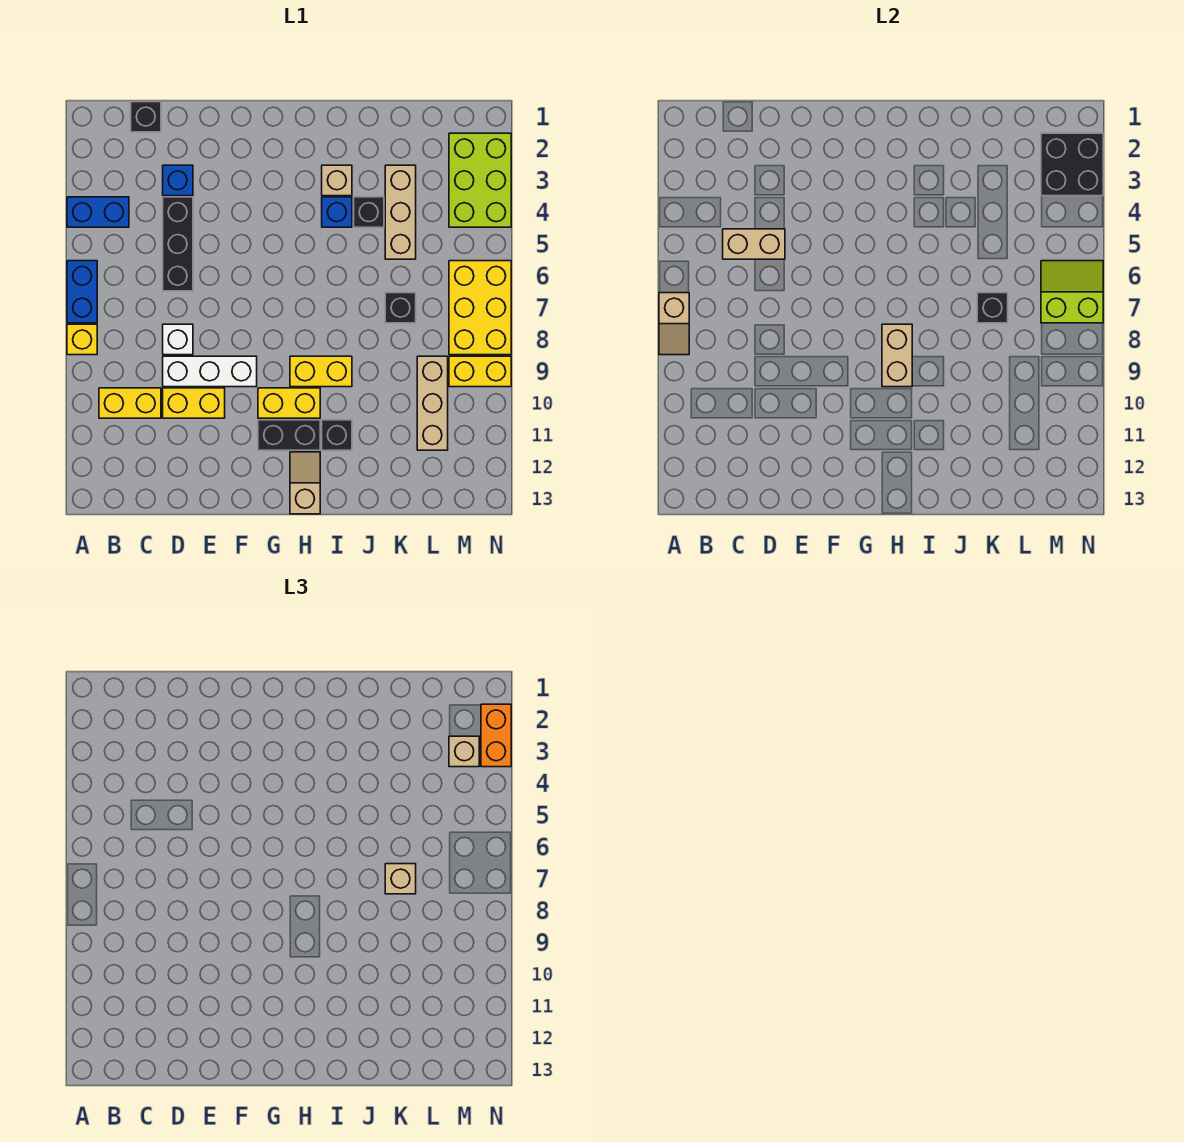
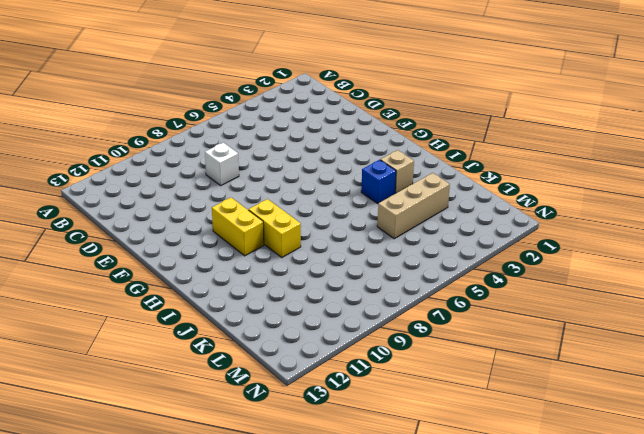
none -> blue 1x2 brick [67,197,129,227]
none -> blue 1x2 brick [67,261,97,323]
none -> yellow 1x1 brick [67,324,97,355]
none -> yellow 1x2 brick [99,388,161,418]

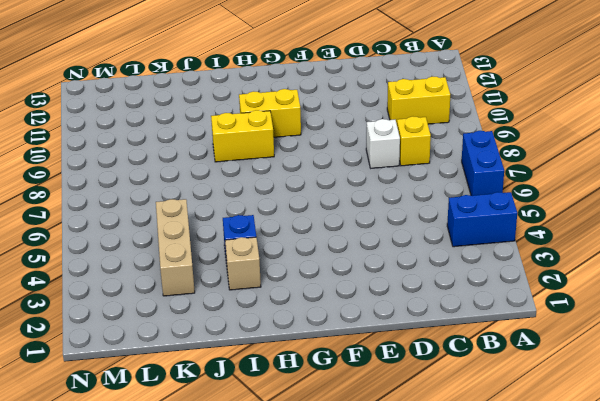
yellow 1x1 brick [397,116,431,166] -> yellow 1x1 brick moved to [67,324,97,355]
none -> black 1x1 brick [131,102,161,132]
none -> blue 1x1 brick [163,165,193,196]
none -> black 1x3 brick [163,197,193,291]
none -> white 1x3 brick [163,356,257,387]

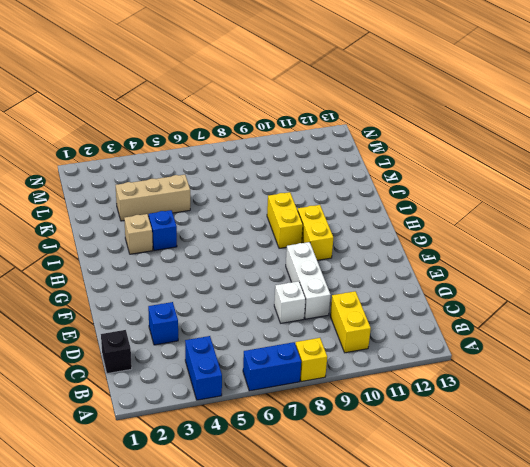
none -> black 1x3 brick [163,197,193,291]
none -> yellow 1x2 brick [163,388,225,418]
none -> black 1x2 brick [258,420,320,450]
none -> tan 1x2 slope [290,452,320,514]

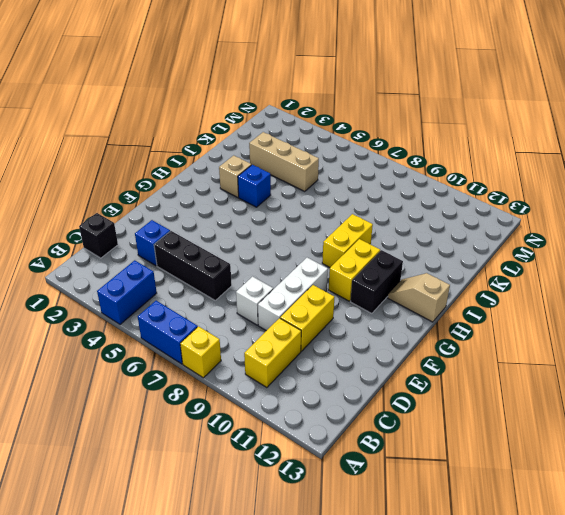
none -> black 1x1 brick [322,420,352,450]
none -> black 1x1 brick [354,197,384,227]
none -> black 1x1 brick [385,293,416,323]
none -> tan 1x3 brick [417,356,448,450]

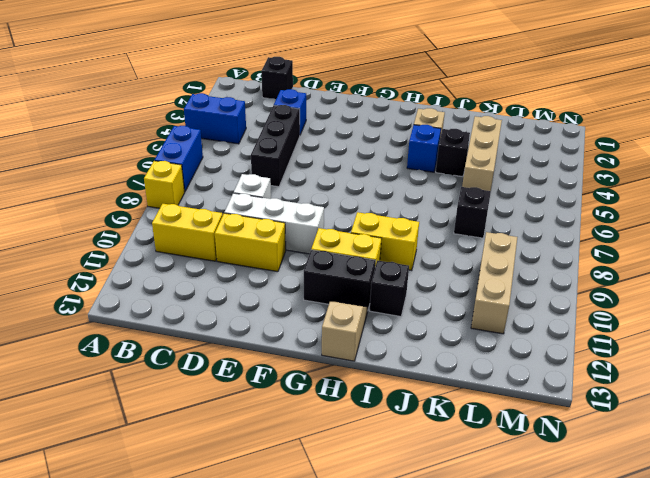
none -> lime 2x3 brick [449,133,511,227]
none -> yellow 2x3 brick [449,261,511,355]
none -> yellow 1x2 brick [449,356,511,387]
none -> tan 1x2 slope [659,293,689,355]

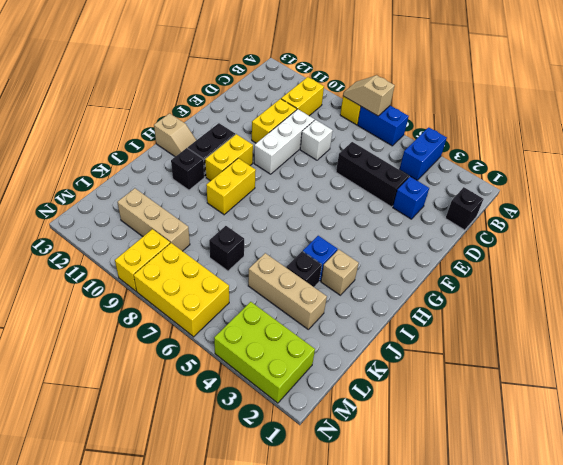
none -> tan 1x2 brick [723,229,785,259]
none -> tan 1x2 brick [882,324,912,387]
none -> black 1x1 brick [977,293,1008,323]
none -> black 2x2 brick [1041,133,1103,196]

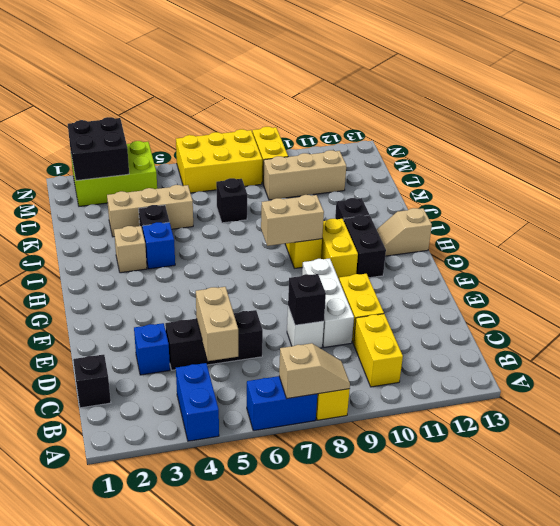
black 1x1 brick [288,274,326,325] -> black 1x1 brick moved to [977,293,1008,323]
none -> lime 2x2 slope [1041,261,1103,323]
none -> tan 1x1 brick [385,864,416,894]
none -> tan 1x1 brick [449,736,479,767]
none -> orange 1x2 brick [481,704,511,767]

